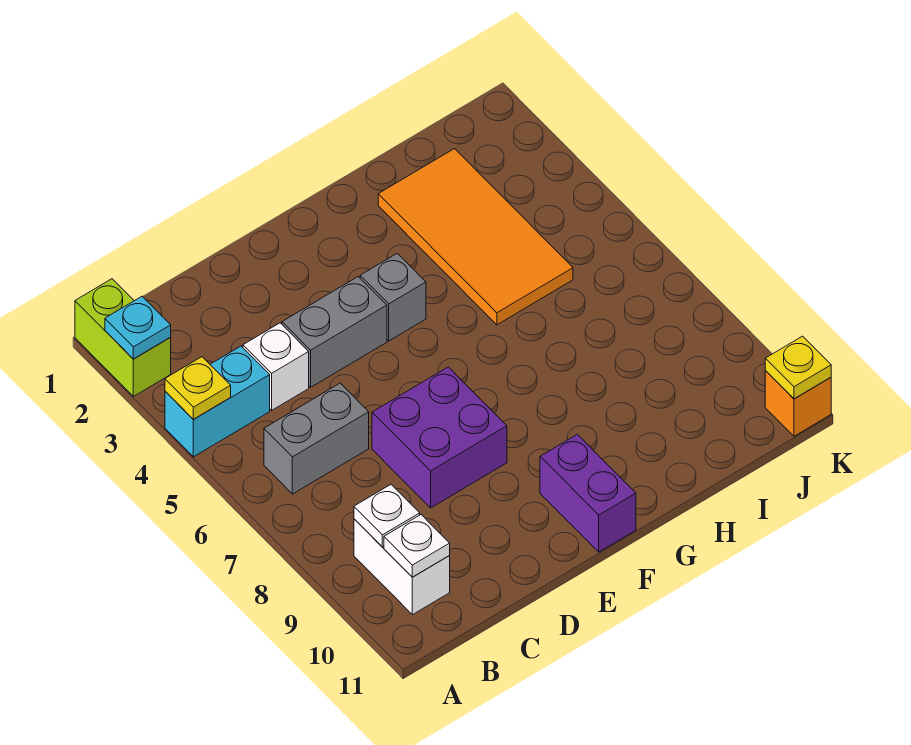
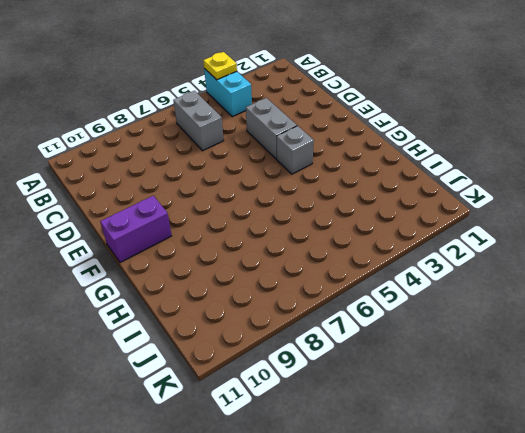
none -> lime 1x2 brick [75,279,171,396]
none -> white 1x2 brick [354,519,450,615]
none -> white 1x1 brick [243,323,309,410]

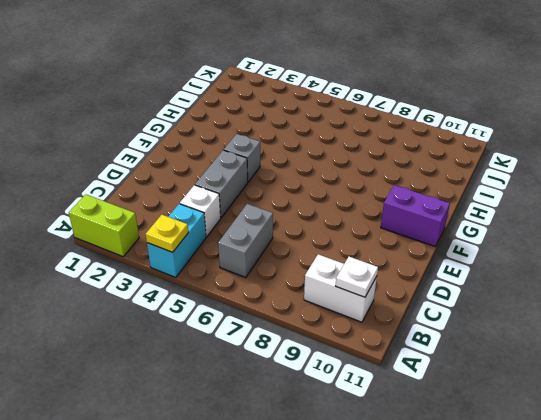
none -> purple 2x2 brick [372,367,507,508]
none -> orange 2x4 tile [378,149,573,325]
none -> orange 1x1 brick [765,371,831,436]

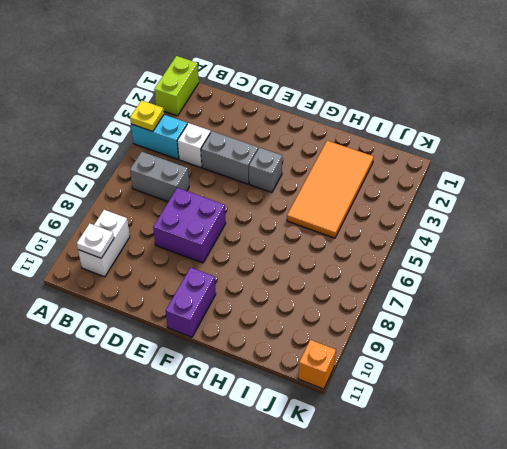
none -> cyan 1x1 plate [105,297,171,359]
none -> white 1x1 plate [354,485,420,547]
none -> yellow 1x1 plate [765,336,831,399]

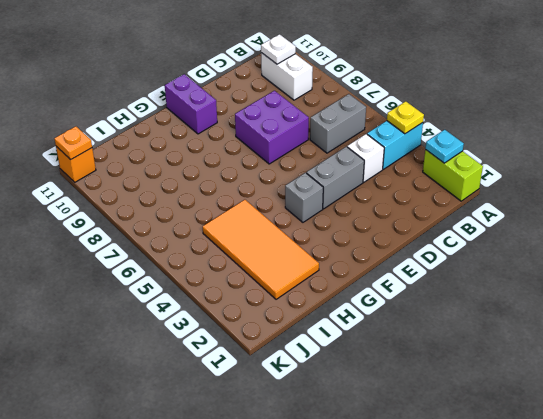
orange 1x1 plate [54,126,92,160] -> yellow 1x1 plate [765,336,831,399]
none -> white 1x1 plate [354,485,420,547]

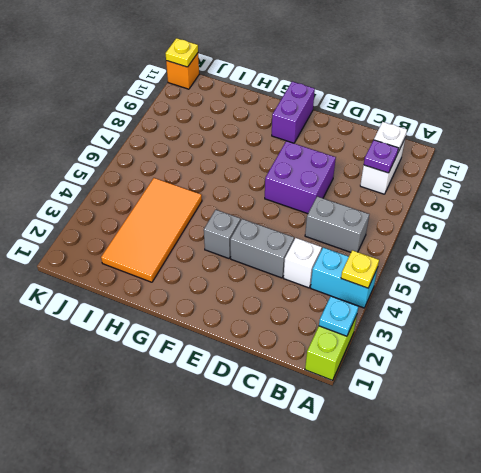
purple 1x1 plate [364,140,398,173] -> white 1x1 plate [354,485,420,547]

